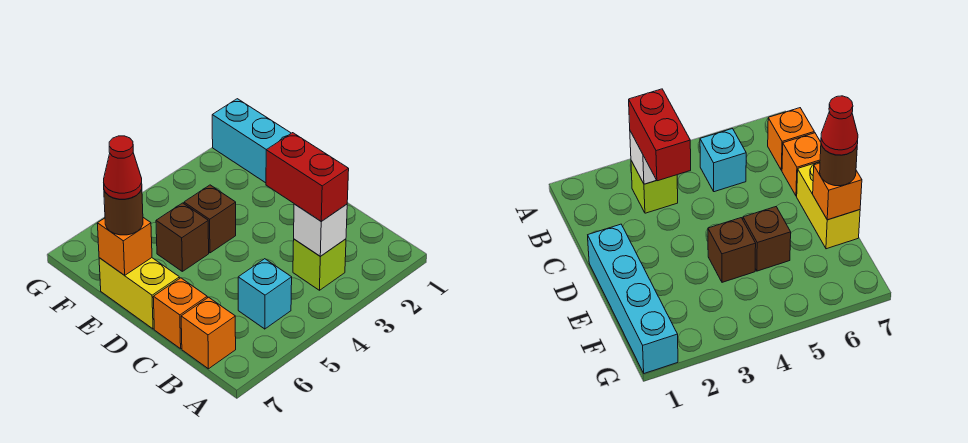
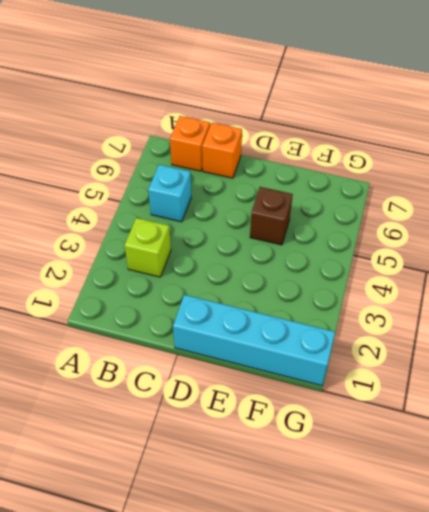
none -> yellow 1x2 brick [99,258,180,329]
none -> brown 1x1 brick [184,185,236,253]
none -> white 1x1 brick [294,204,347,256]

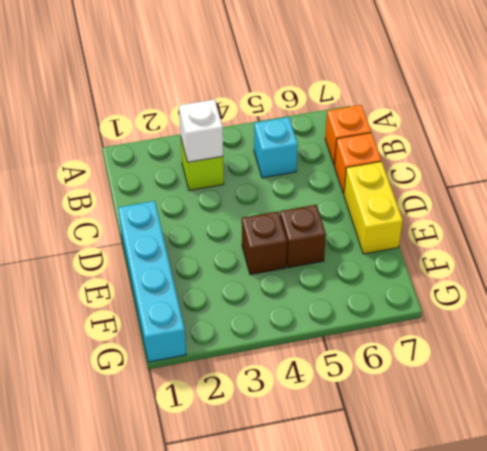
none -> orange 1x1 brick [97,218,152,275]
none -> red 1x2 brick [266,133,349,221]
none -> brown 1x1 round brick [104,189,143,235]

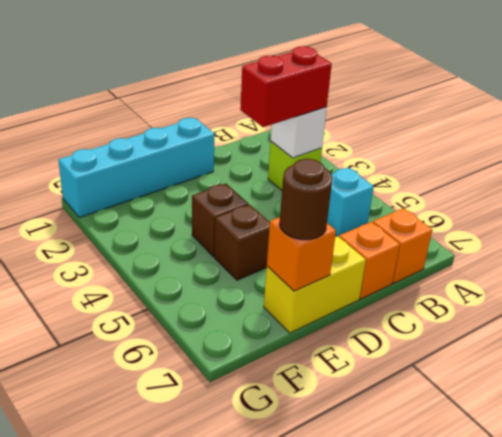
none -> red 1x1 cone [104,136,142,199]

